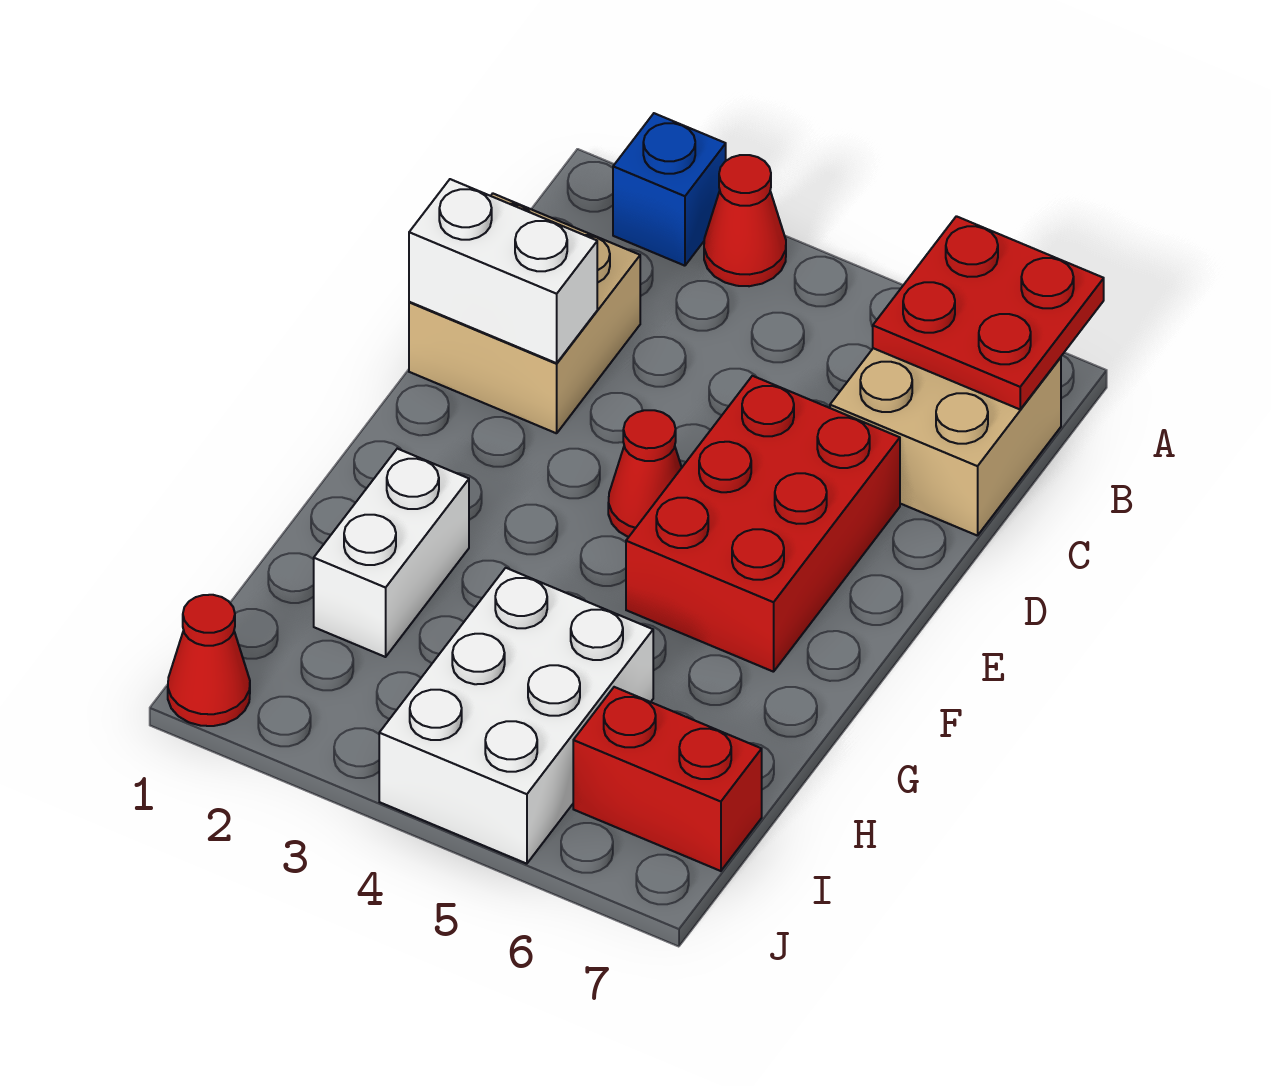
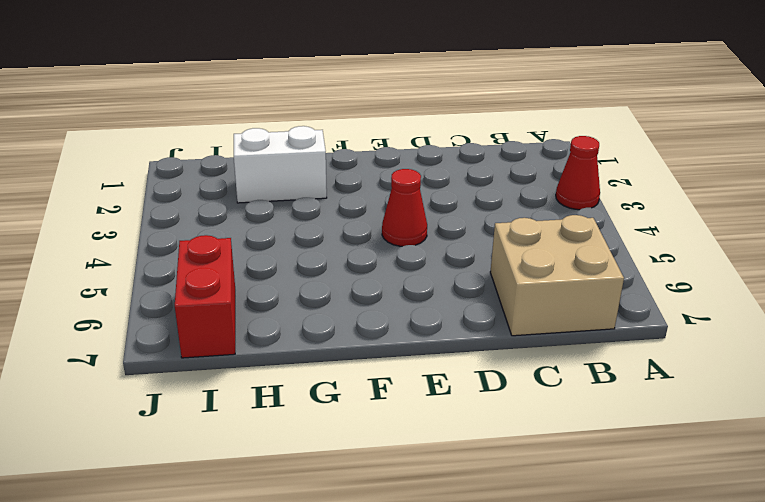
none -> blue 1x1 brick [613,113,726,266]
none -> tan 2x2 brick [409,194,640,433]
none -> red 2x3 brick [626,376,900,672]

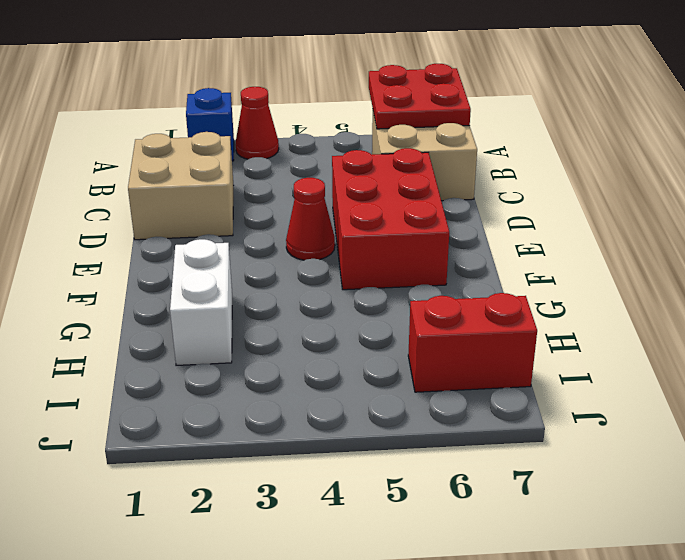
none -> white 2x3 brick [379,568,653,864]
none -> red 1x1 cone [168,595,250,726]
none -> white 1x2 brick [409,179,597,363]

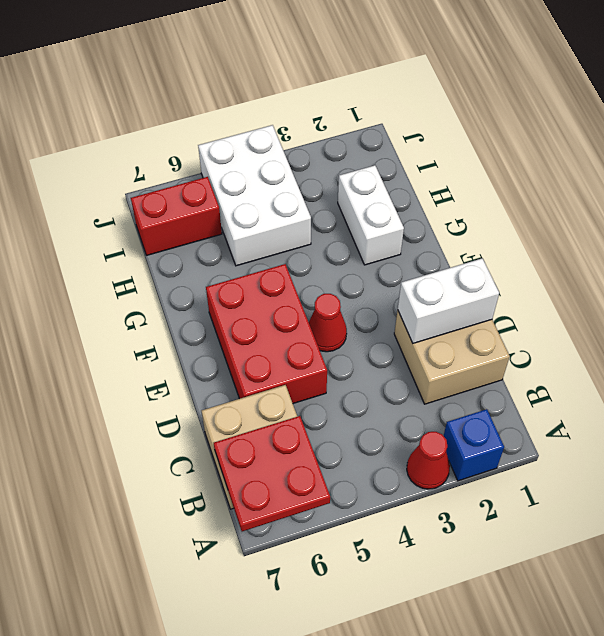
none -> red 1x1 cone [168,595,250,726]

